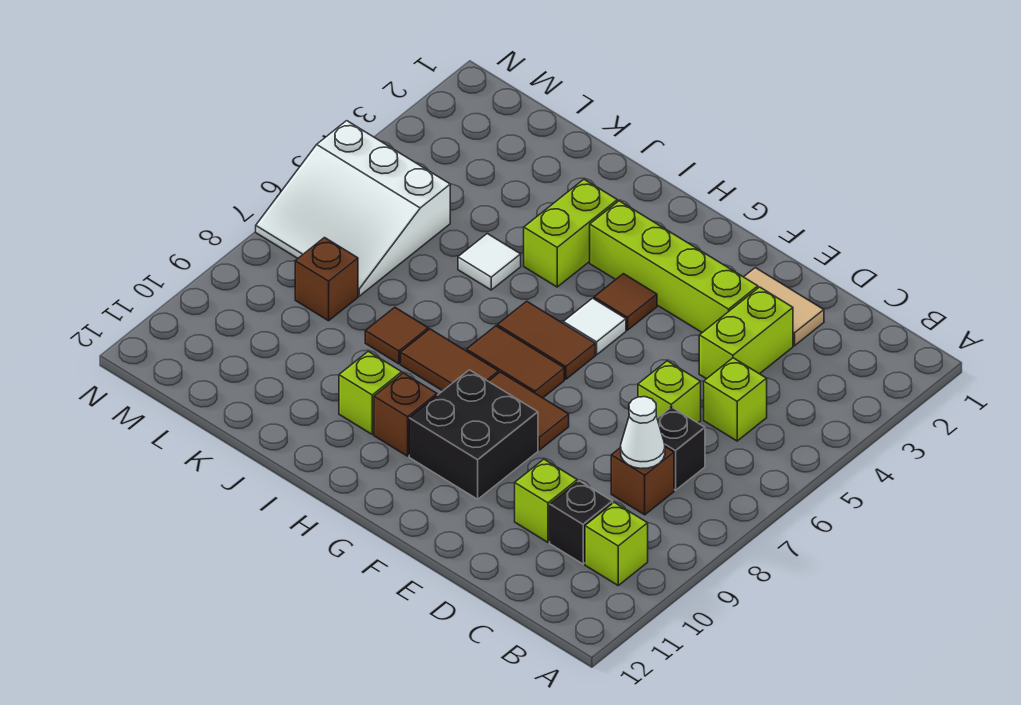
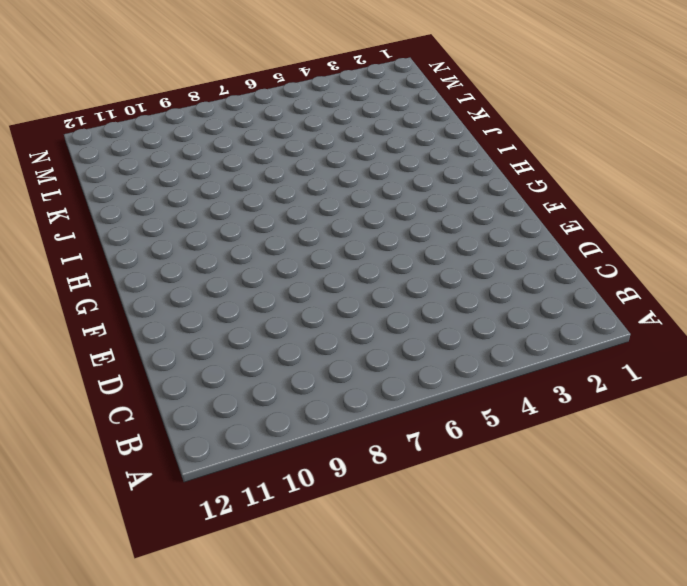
none -> lime 1x1 brick [585,502,648,585]
none -> lime 1x1 brick [704,358,767,441]
none -> black 1x1 brick [657,407,705,490]

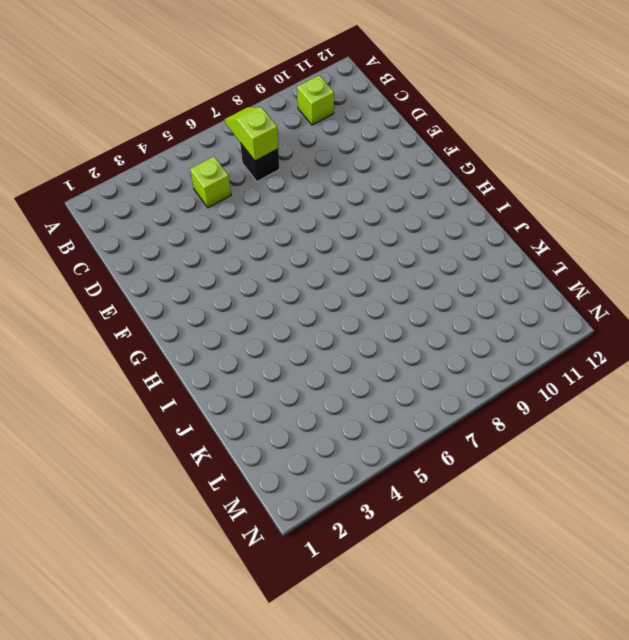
lime 1x2 slope [225,107,278,161] -> none
none -> brown 1x1 brick [611,447,674,515]
none -> black 1x1 brick [550,481,613,564]
none -> tan 1x2 tile [744,268,824,346]

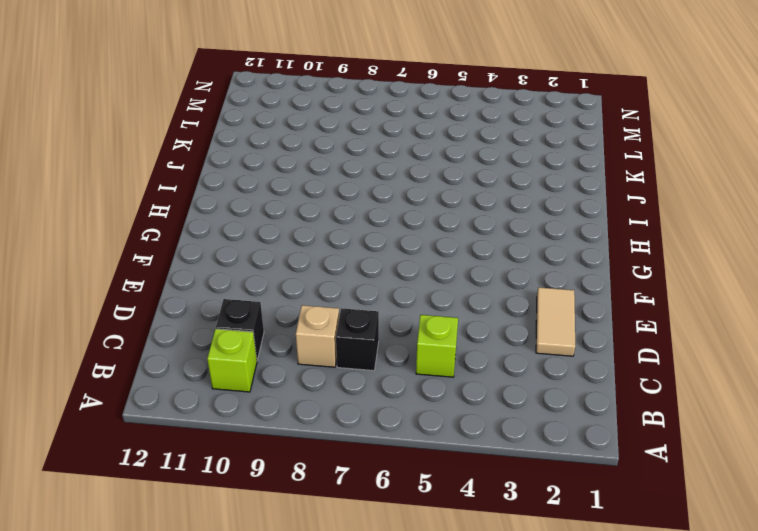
tan 1x1 brick [296,305,339,367] -> brown 1x1 brick [611,447,674,515]
none -> lime 1x2 brick [699,287,793,379]
none -> lime 1x1 brick [638,361,701,423]
none -> lime 1x1 brick [515,459,577,542]

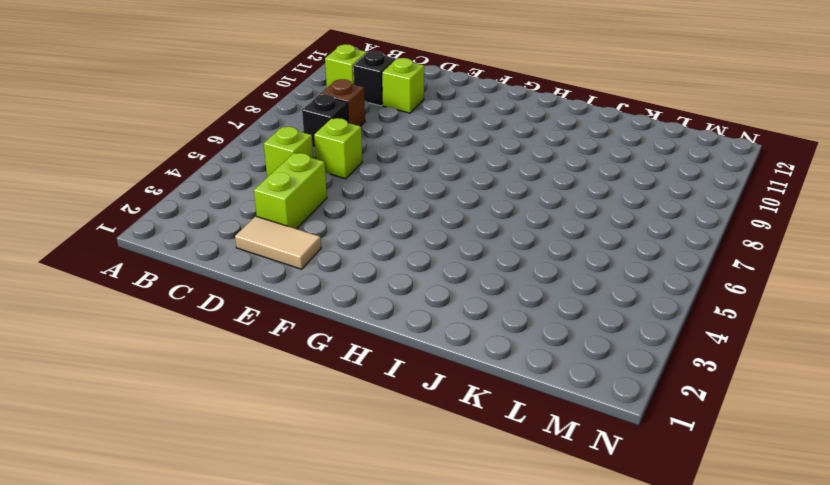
none -> lime 1x4 brick [590,201,758,333]
none -> brown 1x2 tile [489,372,569,450]
none -> black 2x2 brick [409,370,538,499]

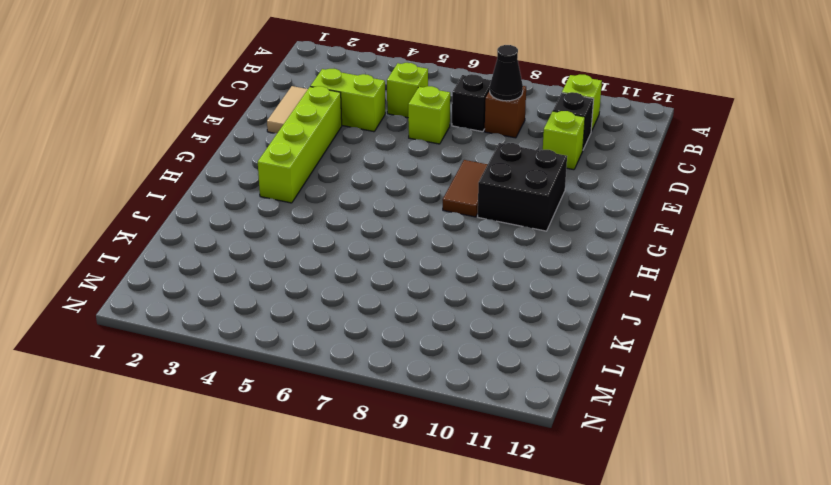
black 1x1 cone [490,45,523,101] -> white 1x1 cone [621,397,665,468]
none -> brown 1x1 tile [594,274,657,330]
none -> white 1x1 tile [563,298,626,355]
none -> brown 1x2 tile [497,301,595,379]

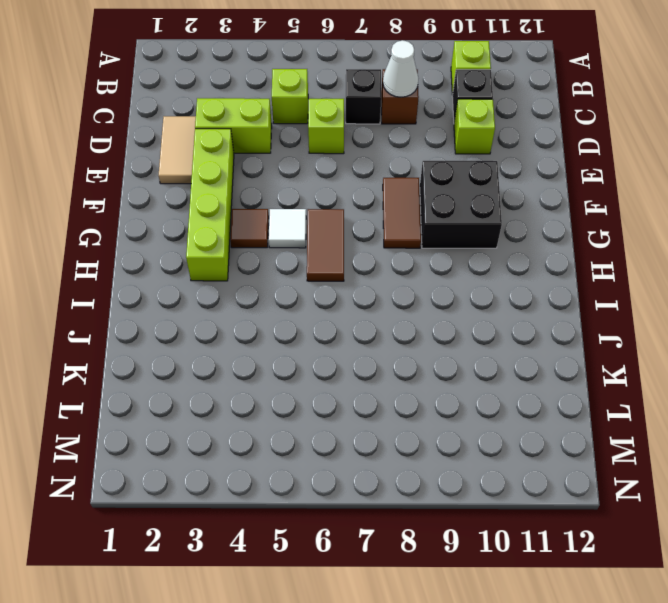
none -> brown 1x2 tile [467,326,564,398]
none -> brown 1x2 tile [401,329,498,391]
none -> brown 1x1 brick [374,373,437,456]

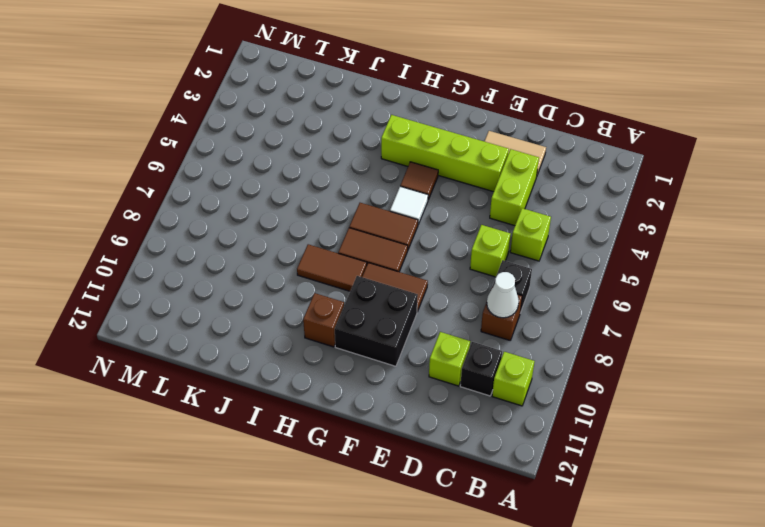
none -> lime 1x2 brick [524,179,617,287]
none -> lime 1x1 brick [339,351,402,434]
none -> white 1x1 tile [458,234,521,290]

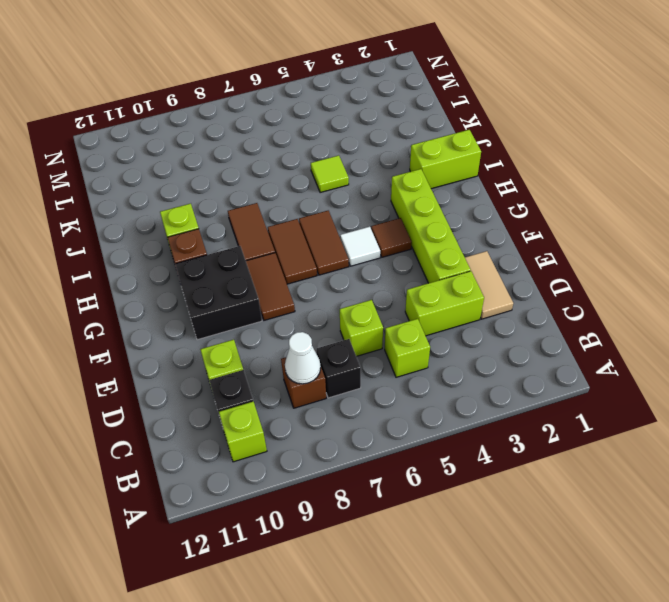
lime 1x2 brick [410,130,481,189] -> lime 1x2 brick moved to [524,179,617,287]
lime 1x1 tile [311,155,349,193] -> white 1x1 tile [458,234,521,290]
none -> brown 1x1 tile [365,307,428,364]
none -> white 3x3 slope [256,121,450,296]
none -> brown 1x1 brick [295,238,358,321]

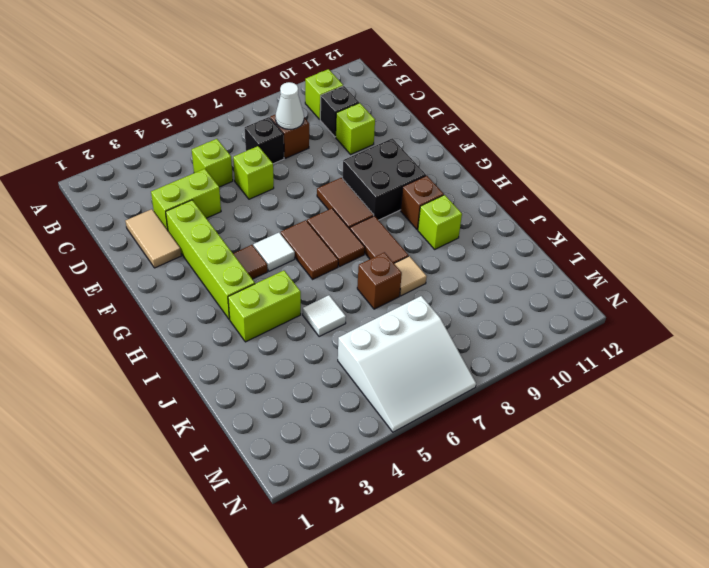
brown 1x1 brick [357,252,402,309] -> brown 1x1 brick moved to [295,238,358,321]
tan 1x1 tile [394,256,427,296] -> brown 1x1 tile [365,307,428,364]
white 3x3 slope [338,296,476,432] -> white 3x3 slope turned to [256,121,450,296]

